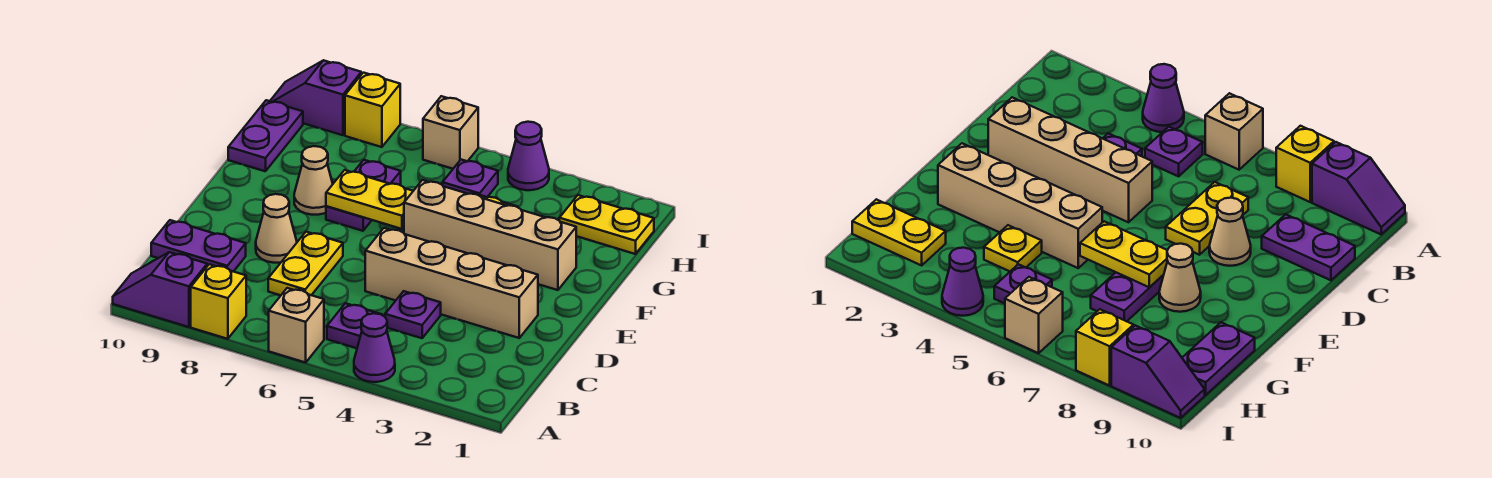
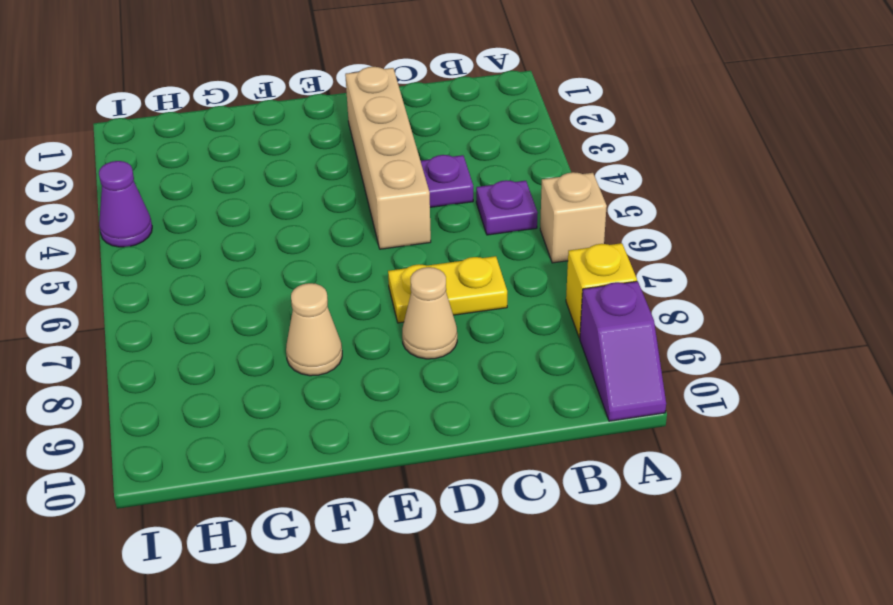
none -> purple 1x1 cone [354,313,395,382]
none -> purple 1x2 plate [151,220,246,272]
none -> tan 1x4 brick [404,180,576,290]

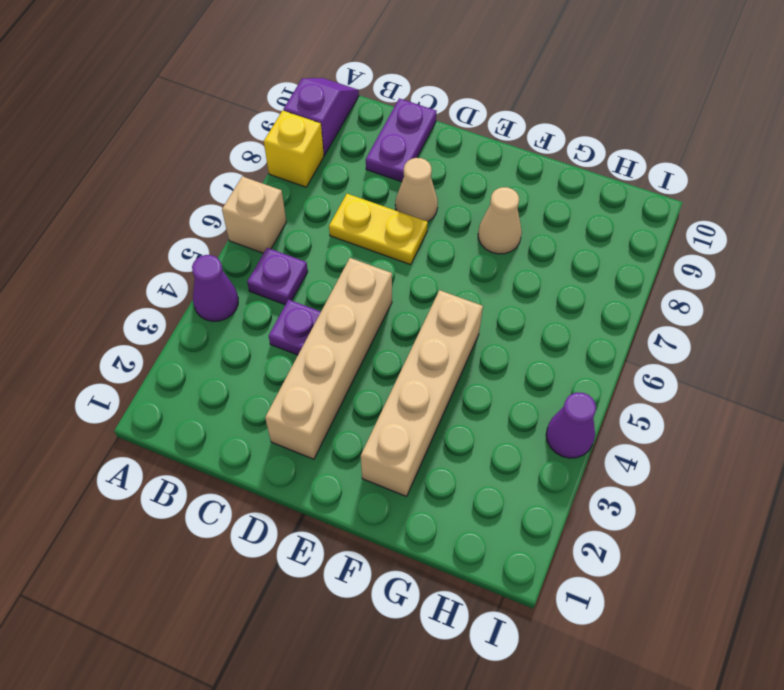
none -> purple 1x2 plate [326,160,401,231]
none -> yellow 1x1 plate [984,225,1042,271]
none -> purple 1x2 plate [228,100,303,171]

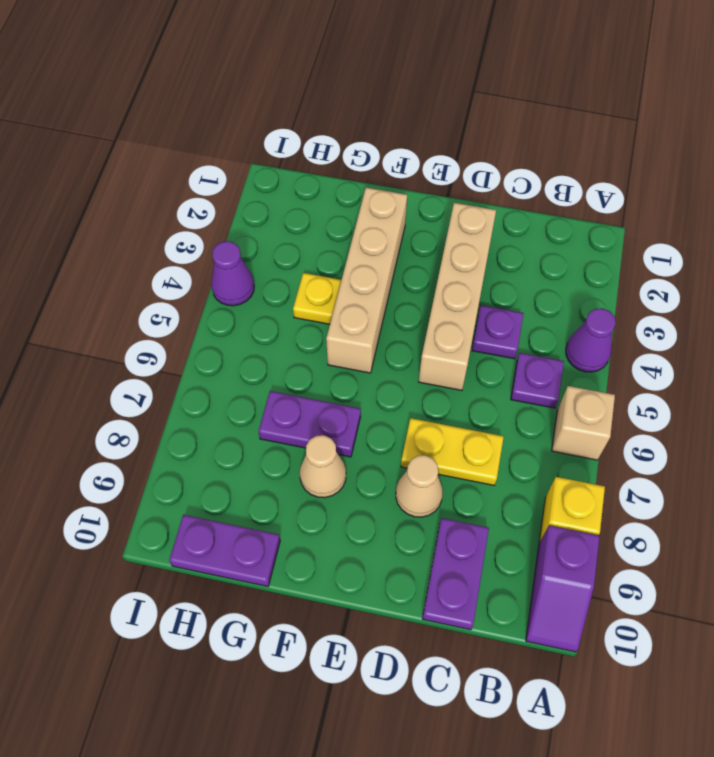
none -> yellow 1x2 plate [559,195,654,254]
none -> purple 1x1 plate [443,160,498,197]
none -> tan 1x1 brick [423,96,478,169]

